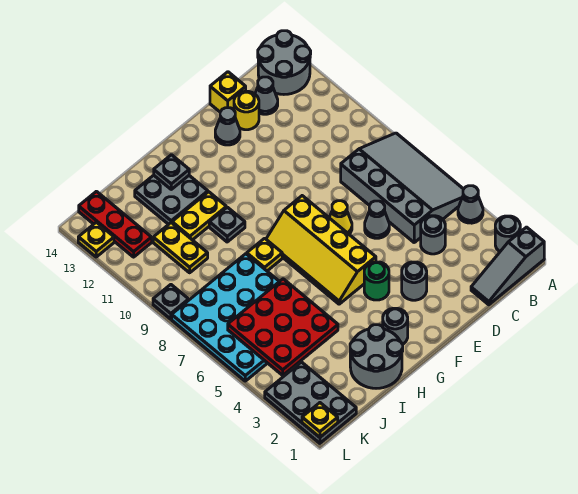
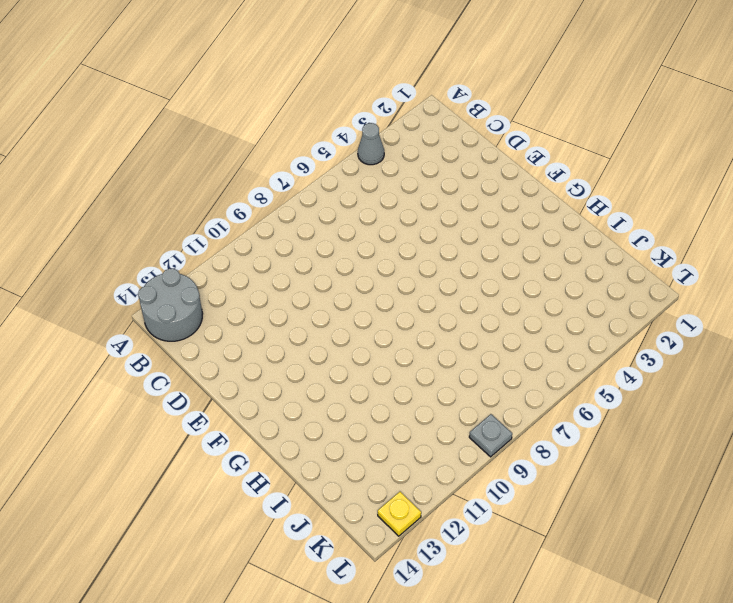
none -> grey 1x3 slope [471,227,544,305]
none -> grey 1x1 round brick [495,216,520,252]
none -> grey 3x4 slope [341,133,463,242]
none -> grey 1x1 round brick [421,216,445,254]

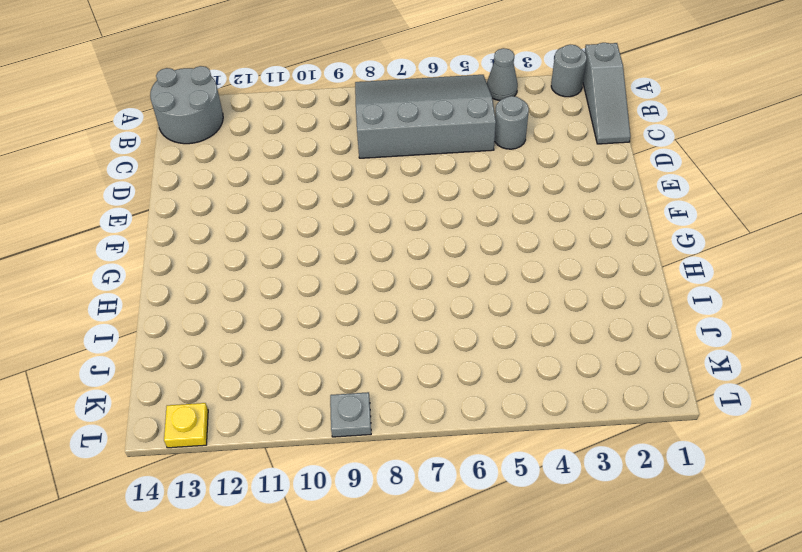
none -> grey 1x1 cone [255,77,278,114]
none -> grey 1x1 cone [365,201,389,238]
none -> yellow 1x1 round brick [234,91,259,130]
none -> yellow 1x1 brick [210,72,246,112]

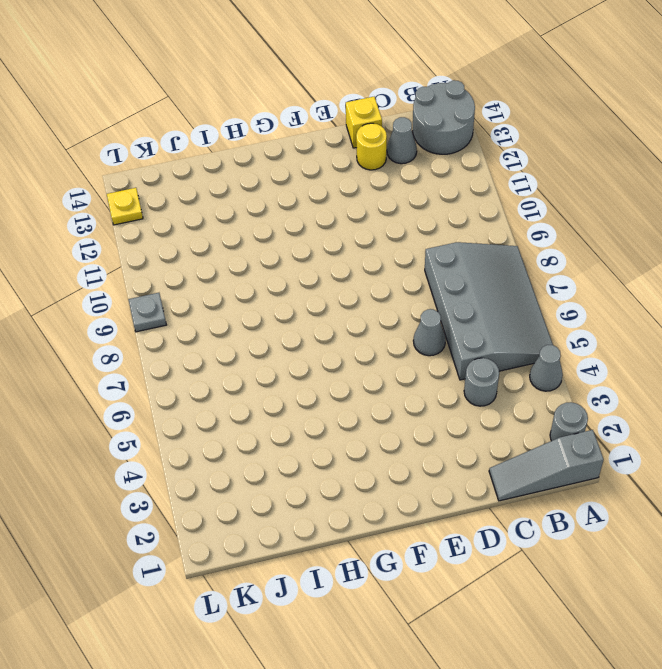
none -> grey 1x1 round brick [402,262,427,300]
none -> yellow 1x1 cone [329,201,352,234]
none -> grey 1x1 cone [215,108,240,145]
none -> green 1x1 round brick [364,262,389,300]

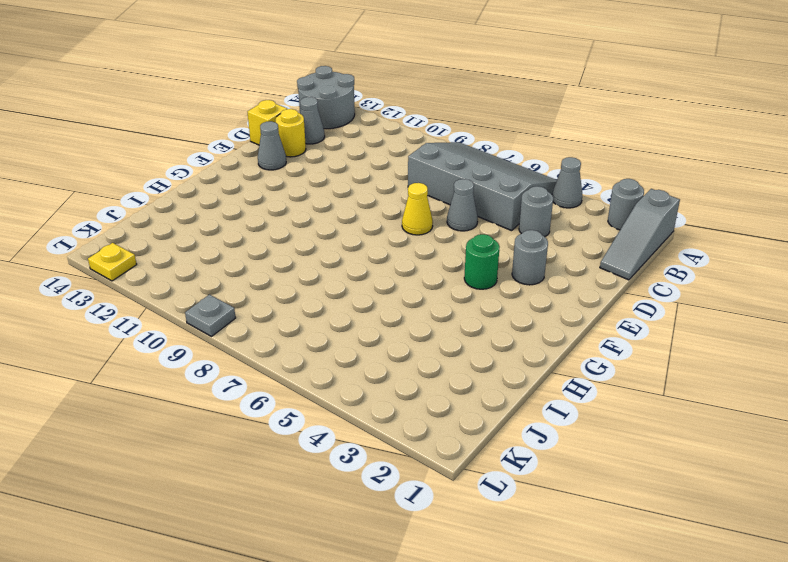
none -> yellow 2x4 slope [266,196,376,304]
none -> grey 1x1 round brick [383,308,408,344]
none -> grey 2x2 round brick [350,325,403,388]
none -> yellow 1x1 plate [247,238,282,271]

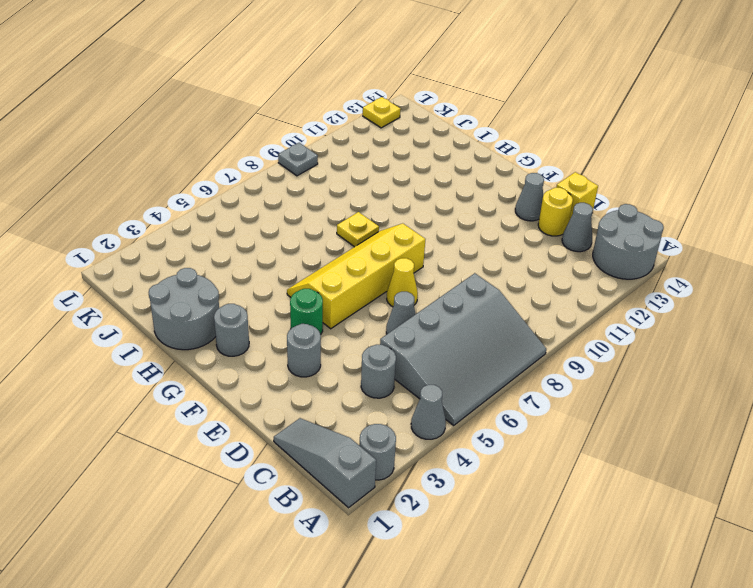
none -> grey 1x1 plate [209,207,245,242]
none -> yellow 1x2 plate [172,192,226,240]
none -> grey 2x2 plate [135,175,208,224]
none -> cyan 4x4 plate [172,254,279,381]

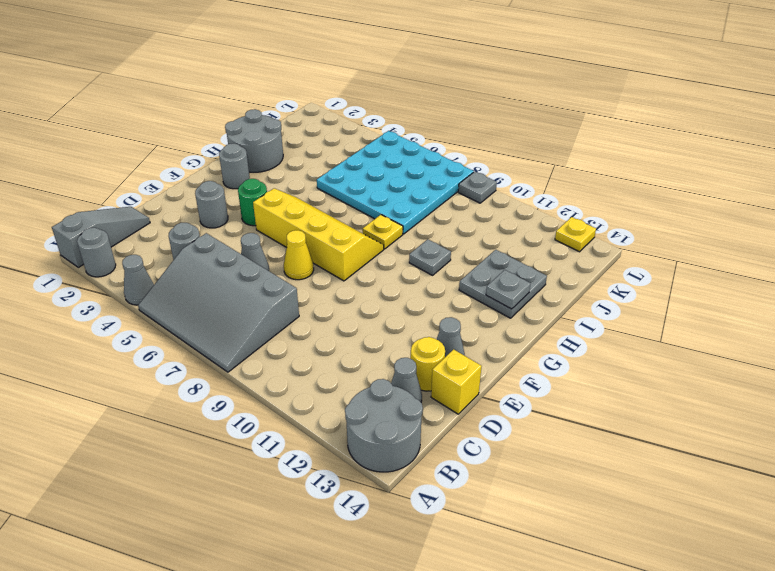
none -> yellow 1x2 plate [172,192,226,240]
none -> yellow 1x2 plate [153,223,208,273]
none -> grey 2x3 plate [265,362,356,443]
none -> red 1x3 plate [79,191,152,257]

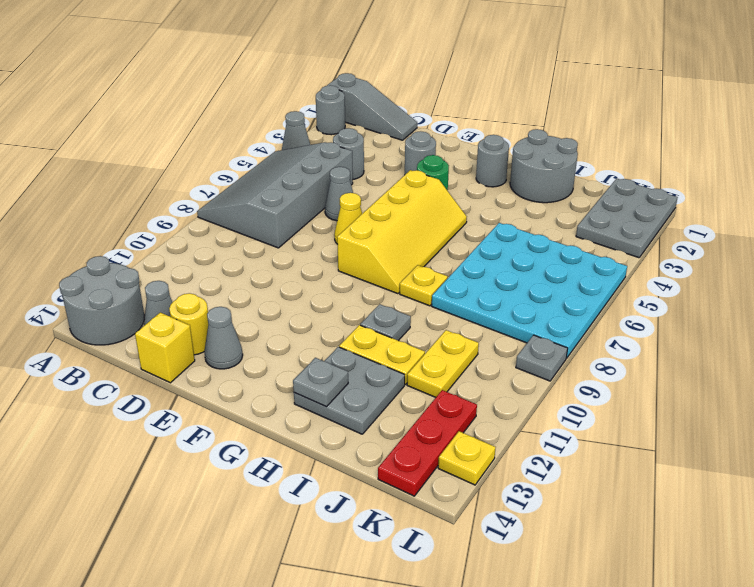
none -> red 3x3 plate [228,279,338,375]
none -> yellow 1x1 plate [302,403,338,437]

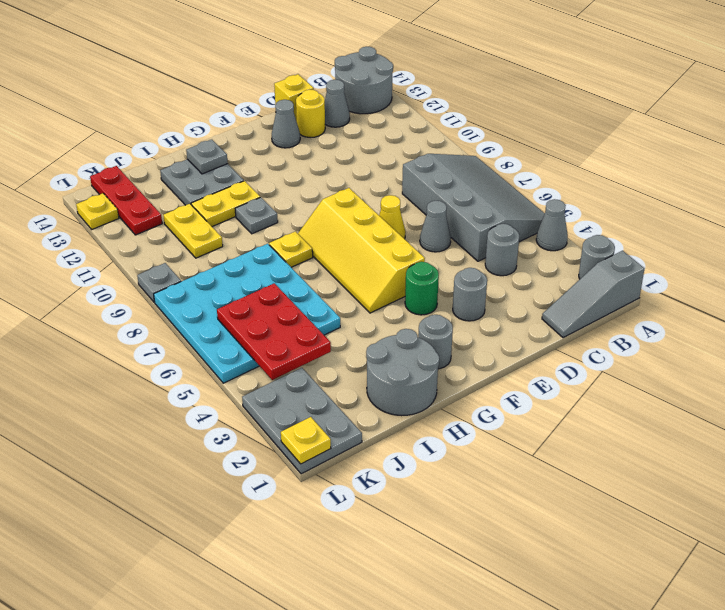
red 2x3 plate [217,283,331,380] -> red 3x3 plate [228,279,338,375]

